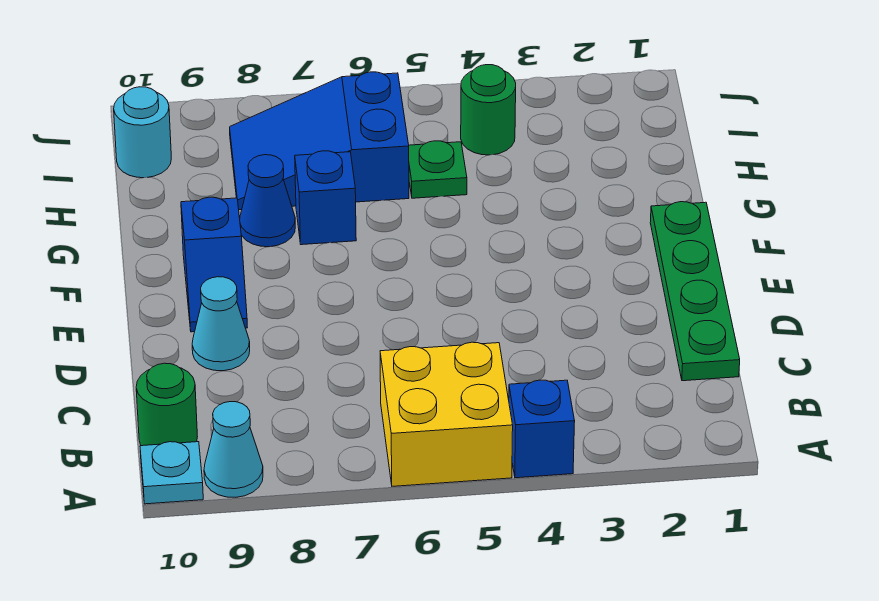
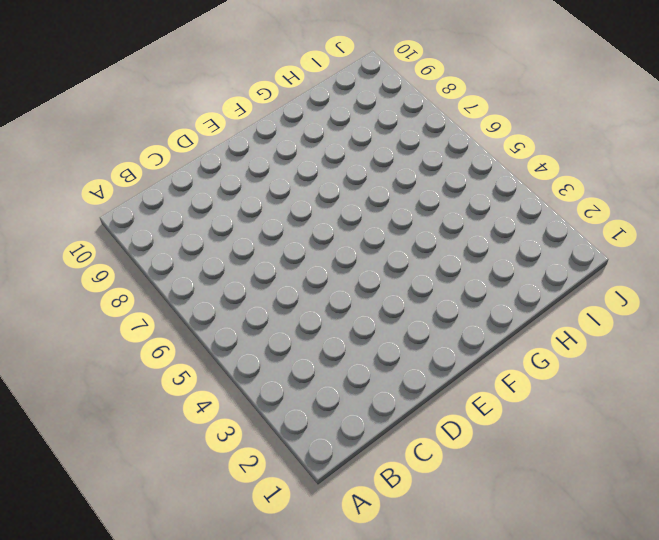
none -> blue 1x1 brick [509,380,575,478]
none -> yellow 2x2 brick [380,342,513,486]
none -> cyan 1x1 cone [204,402,263,497]

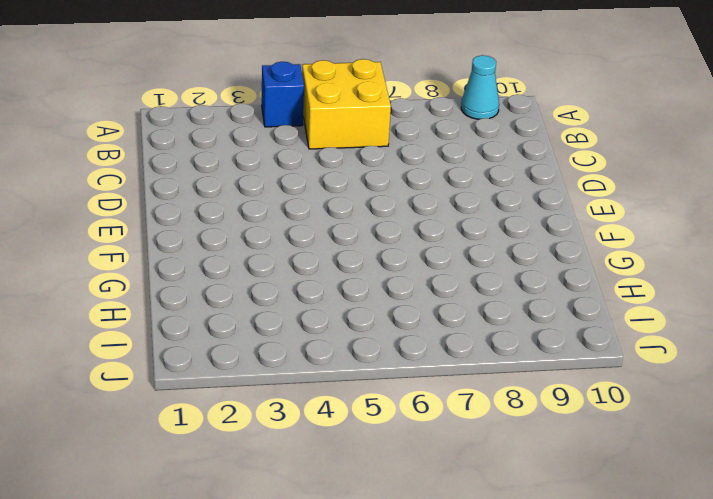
none -> cyan 1x1 plate [140,442,203,504]
none -> green 1x1 round brick [136,363,197,446]
none -> green 1x4 plate [650,202,740,381]

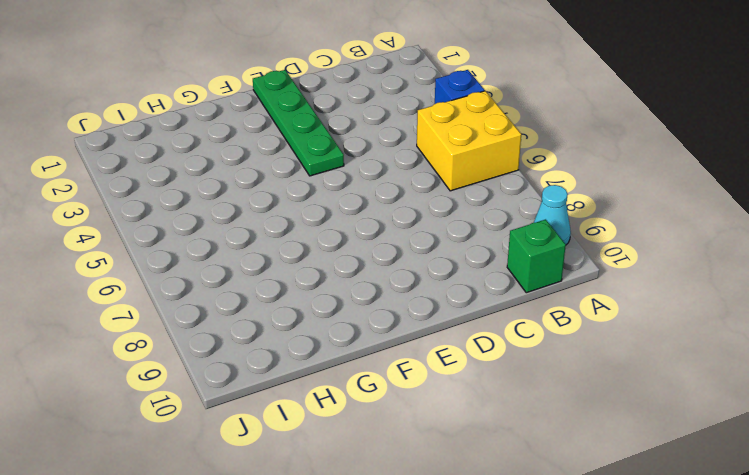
green 1x1 brick [507,219,566,293] -> green 1x1 round brick [136,363,197,446]
green 1x4 plate [253,70,344,176] -> green 1x4 plate turned to [650,202,740,381]
none -> cyan 1x1 plate [140,442,203,504]
none -> cyan 1x1 cone [192,277,250,371]
none -> blue 1x2 slope [181,197,247,332]

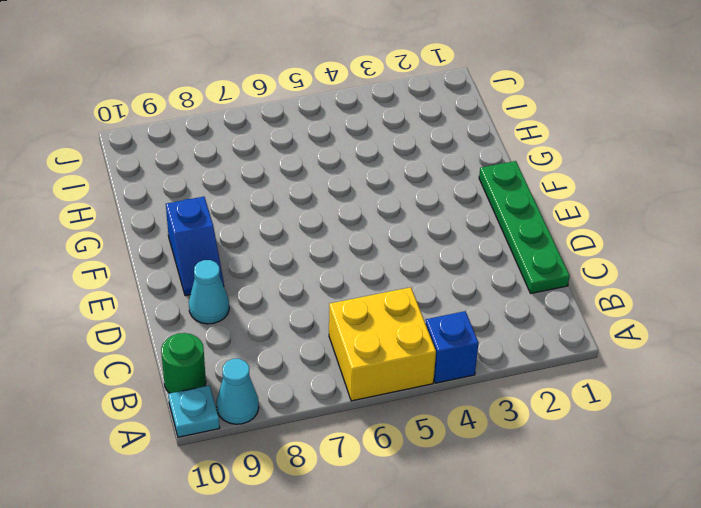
none -> blue 1x1 brick [295,151,356,245]
none -> blue 1x1 cone [240,155,295,247]
none -> green 1x1 plate [409,141,467,198]

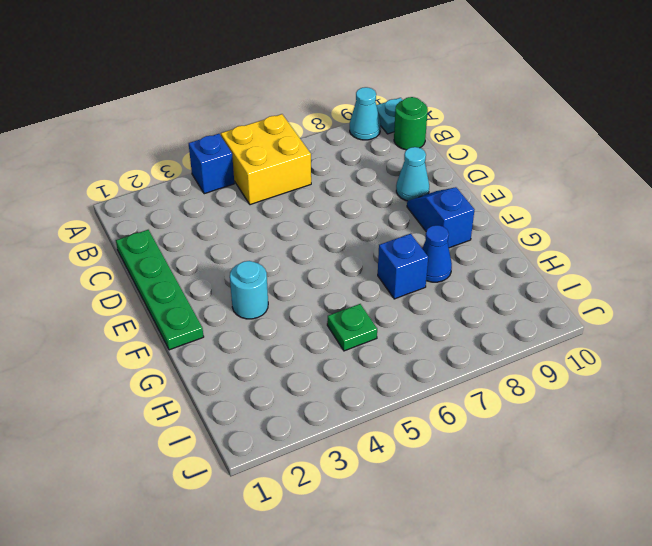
cyan 1x1 round brick [230,261,268,319] -> cyan 1x1 round brick moved to [114,87,171,178]
none -> blue 2x3 slope [230,72,409,210]
none -> green 1x1 round brick [461,65,516,155]

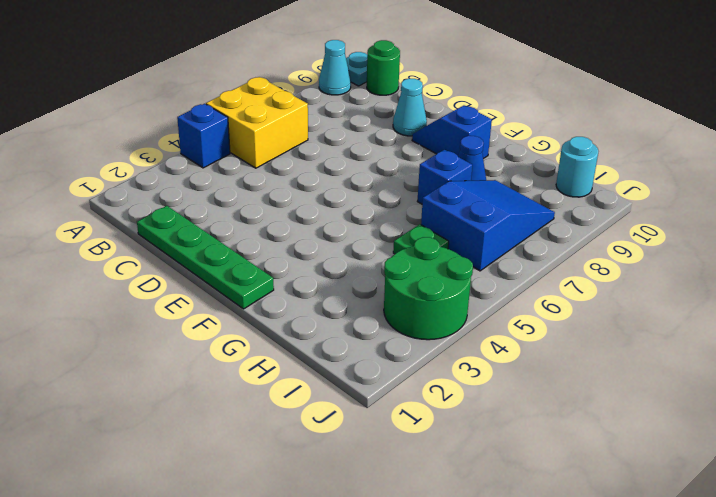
green 2x2 round brick [384,237,473,340] -> green 1x1 round brick [461,65,516,155]

